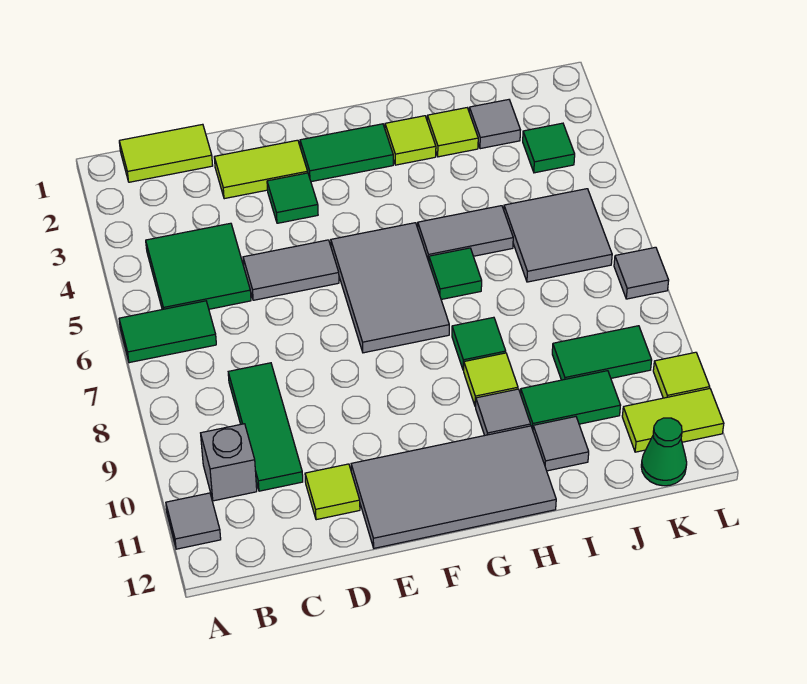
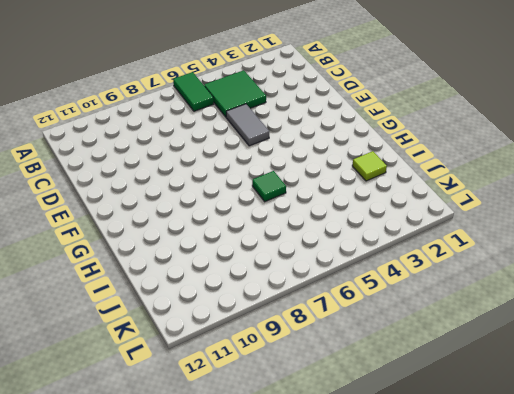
none -> grey 1x1 tile [166,493,221,549]
none -> lime 1x2 tile [119,124,213,182]
none -> grey 1x1 brick [201,424,257,501]
none -> green 1x3 tile [228,363,303,491]

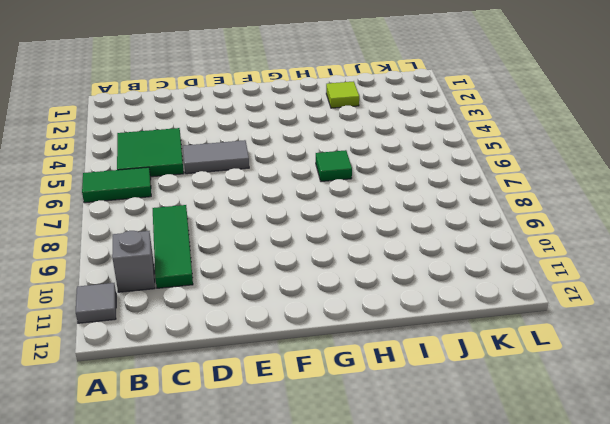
none -> lime 1x2 tile [119,124,213,182]
none -> lime 1x2 tile [214,140,308,199]
none -> lime 1x1 tile [305,464,360,520]
none -> green 1x1 tile [267,173,318,223]

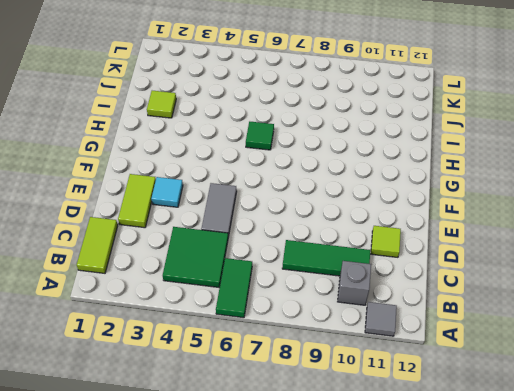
cyan 1x1 tile [151,177,183,207] -> green 1x1 tile [267,173,318,223]
none -> grey 2x4 tile [351,426,556,548]
none -> green 1x2 tile [300,124,393,182]
none -> grey 2x3 tile [331,223,449,353]
none -> lime 1x1 tile [385,116,436,165]

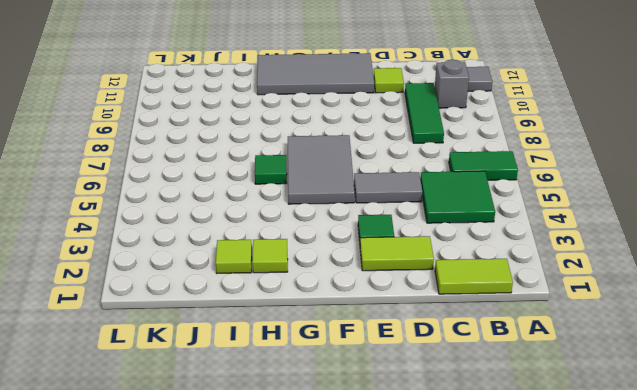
none -> green 1x2 tile [300,124,393,182]
none -> grey 1x2 tile [418,206,513,261]
none -> green 1x1 tile [452,317,506,370]
none -> lime 1x1 tile [464,353,518,407]

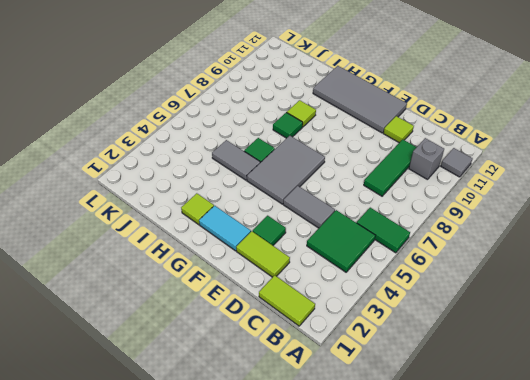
cyan 1x2 tile [199,206,251,251] -> green 1x2 tile [300,124,393,182]
none -> grey 1x1 tile [476,389,531,435]
none -> lime 1x1 tile [427,108,478,157]
none -> green 1x2 tile [521,371,620,430]
none -> grey 1x1 tile [533,417,589,471]

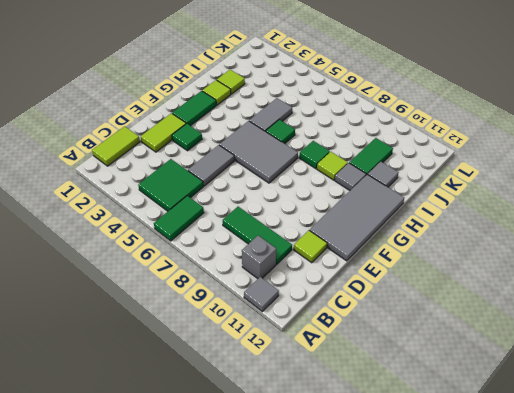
none -> grey 1x1 tile [469,100,520,149]
none -> grey 2x2 tile [504,189,612,282]
none -> green 1x2 tile [552,326,652,380]
none -> green 1x1 tile [523,123,575,173]

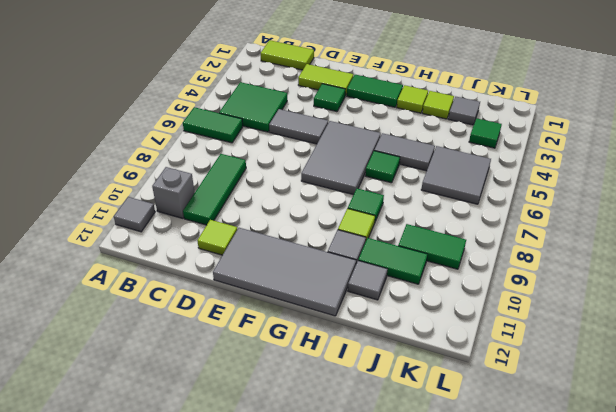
none -> lime 1x2 tile [622,388,724,452]
none -> green 1x1 cone [641,418,687,486]
none -> grey 1x1 tile [614,247,669,299]
none -> lime 1x1 tile [653,352,710,398]

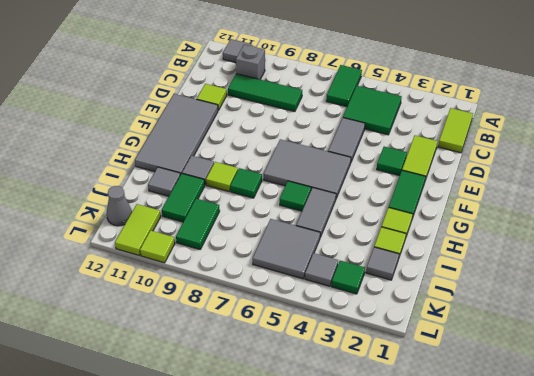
grey 1x1 tile [305,253,338,286] -> grey 1x1 tile moved to [614,247,669,299]
grey 1x1 cone [107,186,132,226] -> green 1x1 cone [641,418,687,486]

